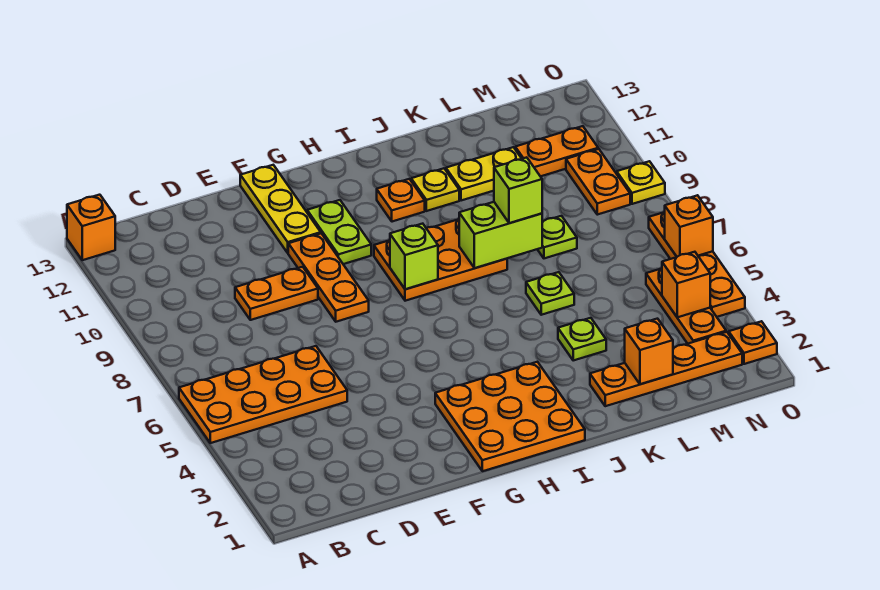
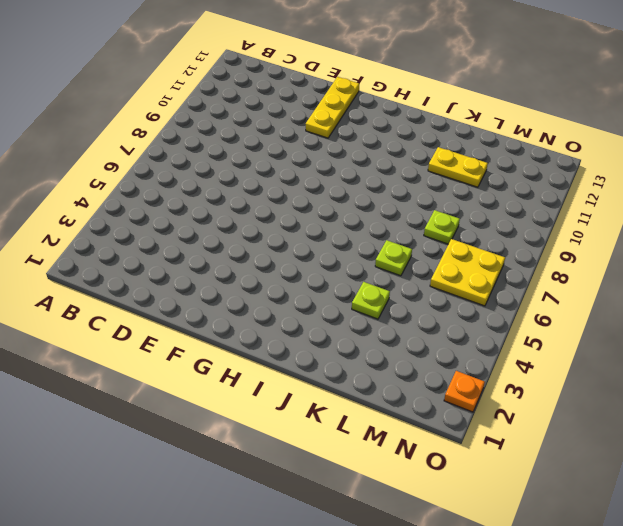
yellow 2x2 plate [430,239,505,306] -> none
none -> orange 2x4 plate [179,346,347,443]
none -> orange 1x1 brick [67,195,115,260]
none -> orange 1x2 plate [235,267,318,320]

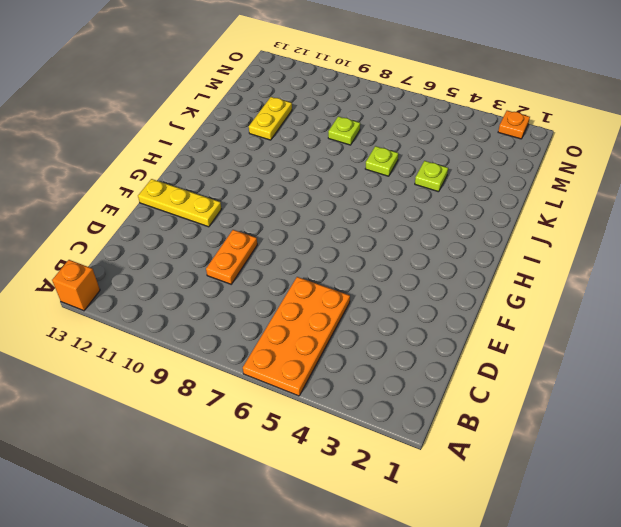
none -> orange 1x3 plate [288,233,369,322]
none -> orange 3x3 plate [435,362,585,471]
none -> lime 1x2 plate [307,200,371,264]

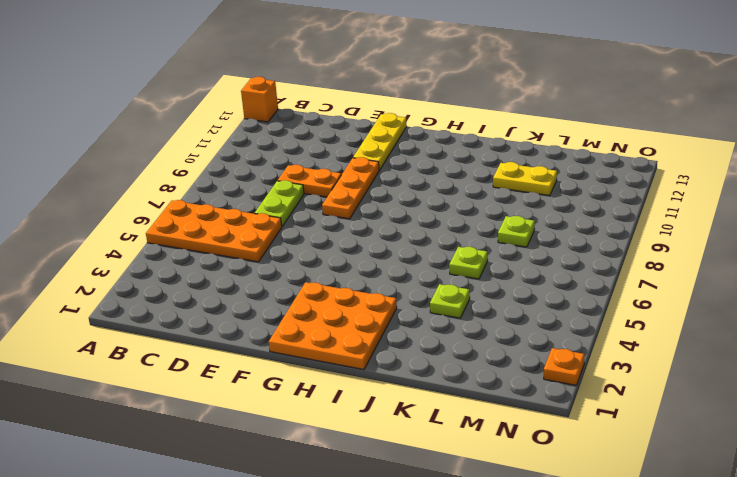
lime 1x2 plate [255,180,304,226] -> lime 1x2 plate moved to [307,200,371,264]
none -> orange 2x3 plate [374,219,507,301]
none -> orange 1x1 plate [377,179,425,222]
none -> yellow 1x1 plate [411,168,459,211]

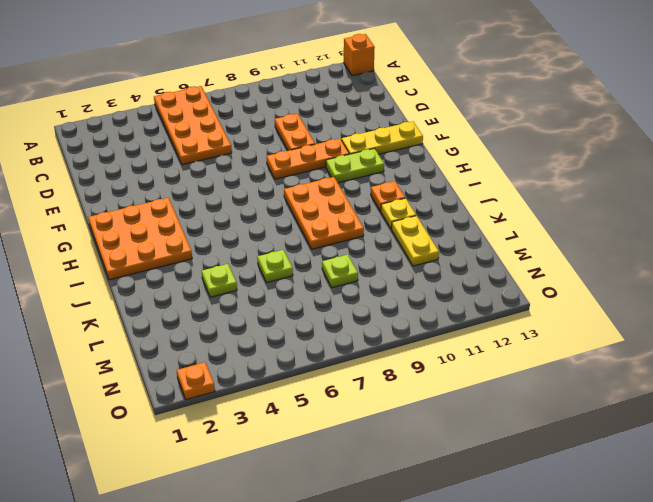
none -> orange 1x4 plate [590,332,742,406]
none -> orange 1x2 plate [515,126,598,177]
none -> orange 1x3 plate [646,268,726,344]

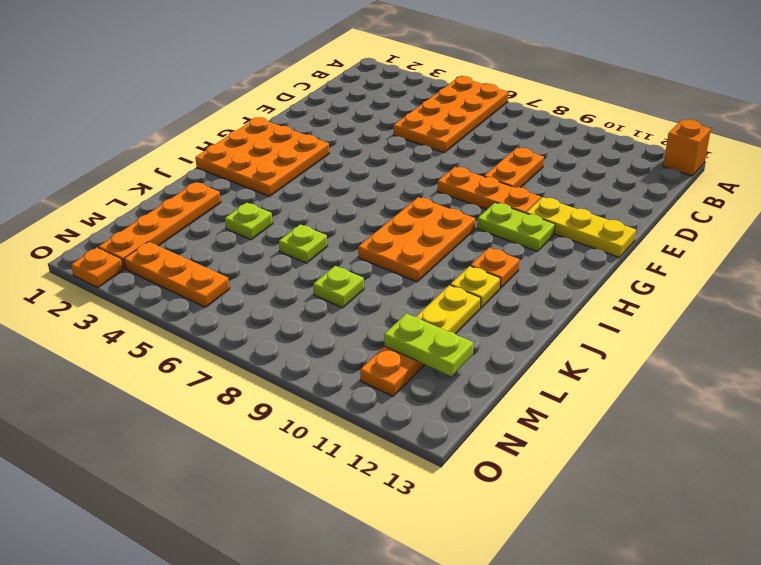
lime 1x2 plate [384,314,473,376] -> none
none -> orange 1x2 plate [566,149,630,215]
none -> orange 1x4 plate [649,212,745,317]
none -> yellow 1x1 plate [617,161,665,204]

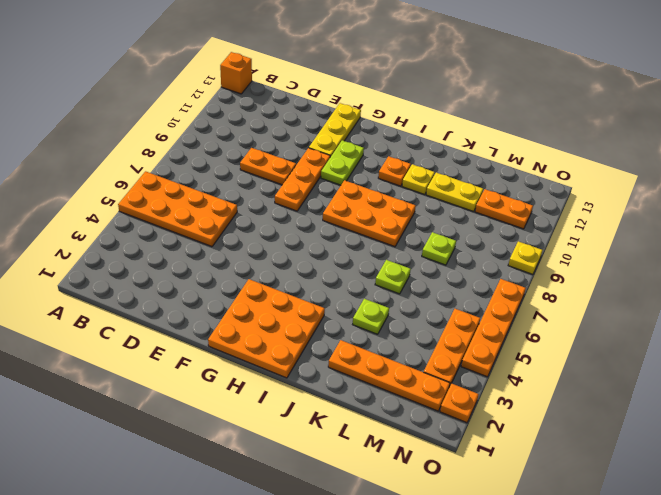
none -> orange 1x2 plate [566,149,630,215]
none -> lime 1x1 brick [390,224,438,289]
none -> lime 1x2 brick [459,202,542,268]

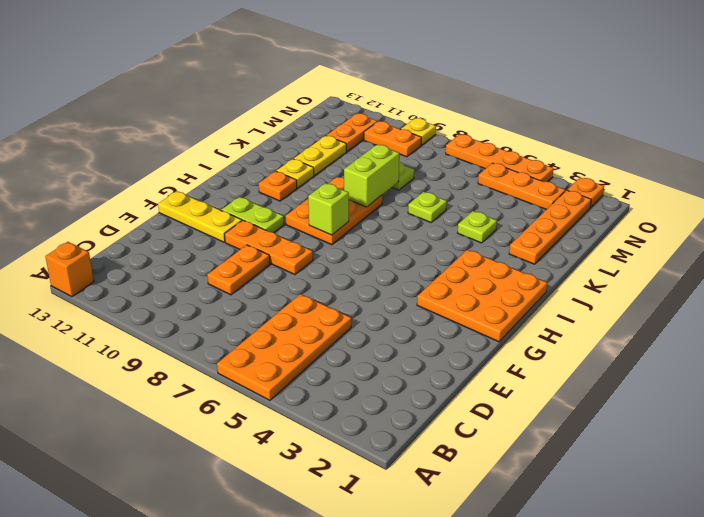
none -> orange 1x1 brick [625,319,673,384]
none -> orange 1x1 brick [662,252,710,317]
none -> orange 1x1 brick [665,195,713,257]

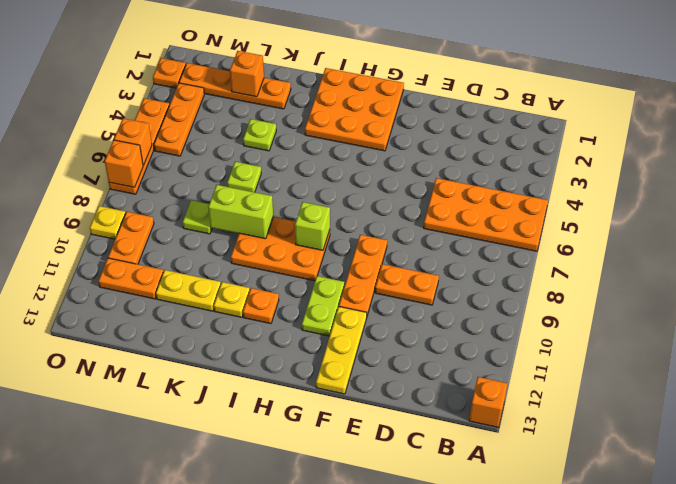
orange 1x1 brick [105,140,143,187] -> orange 1x1 brick moved to [662,252,710,317]
none -> lime 1x1 brick [494,157,542,223]

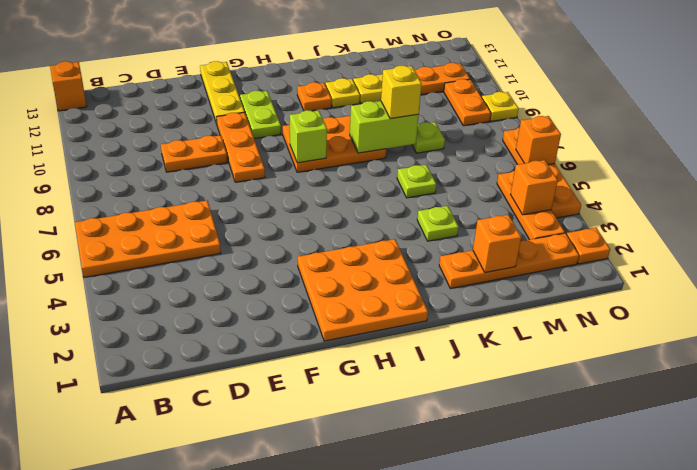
yellow 1x1 brick [381,66,422,119] -> lime 1x1 brick [494,157,542,223]

